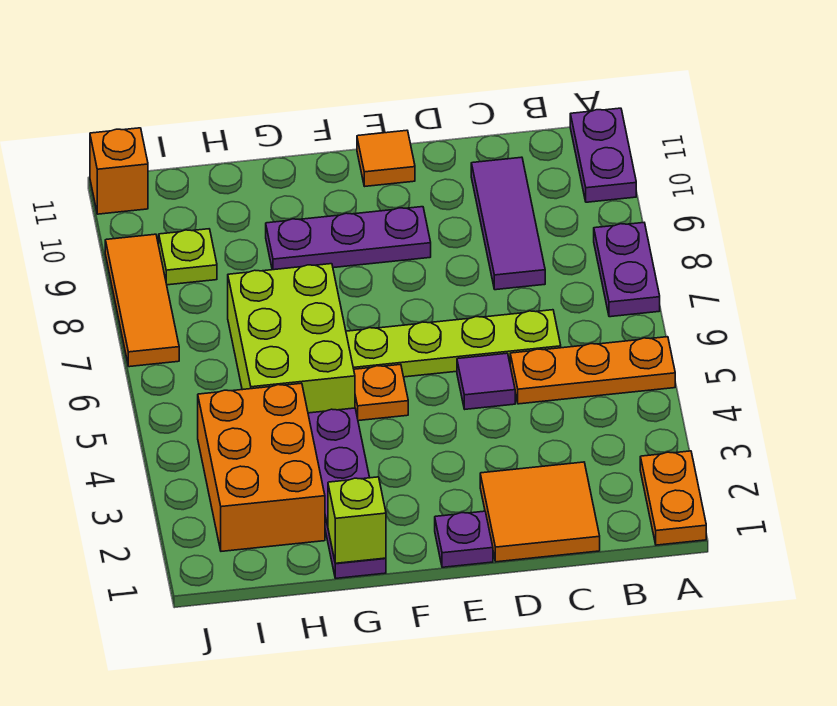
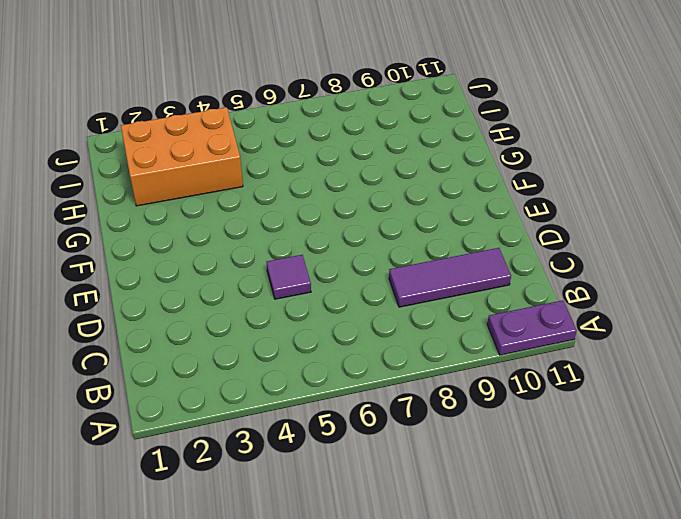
none -> orange 1x2 plate [640,451,706,545]
none -> orange 1x3 plate [510,337,675,404]
none -> purple 1x2 plate [594,223,660,317]

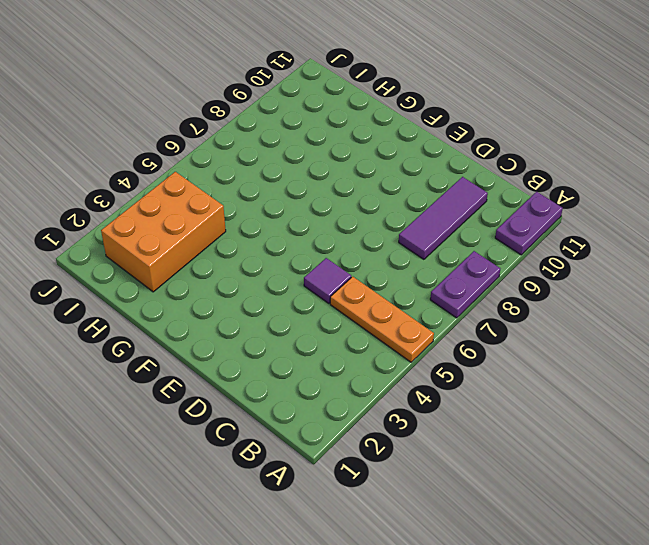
none -> orange 1x2 plate [640,451,706,545]
none -> orange 2x2 tile [480,462,600,562]
none -> lime 1x4 plate [346,310,561,377]

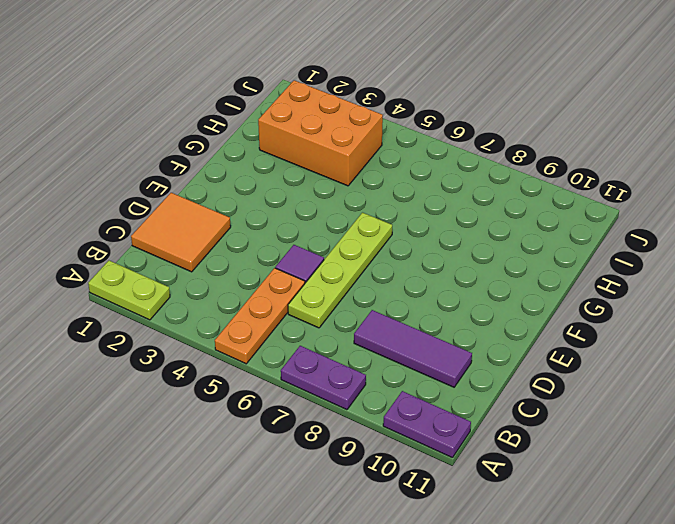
lime 1x2 plate [88,261,170,320] -> orange 1x2 plate [640,451,706,545]
none -> purple 1x1 plate [435,511,493,567]
none -> purple 1x3 plate [266,207,431,270]
none -> orange 1x1 tile [357,130,415,186]

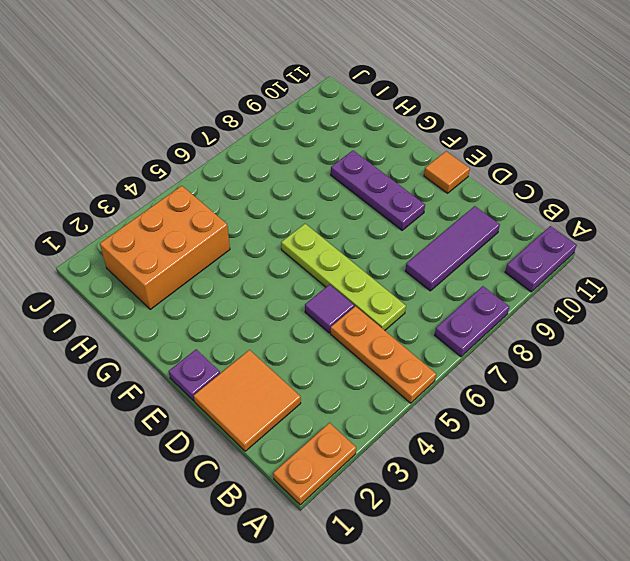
none -> orange 1x1 plate [354,364,408,421]
none -> purple 1x4 plate [308,408,386,578]
none -> lime 2x3 brick [228,264,355,413]

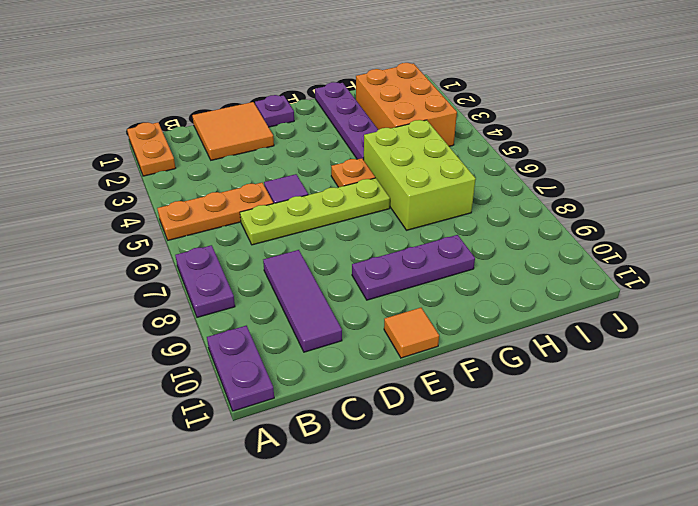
none -> lime 1x1 plate [159,229,217,285]
none -> orange 1x3 tile [105,234,179,367]
none -> orange 1x1 brick [90,128,148,214]

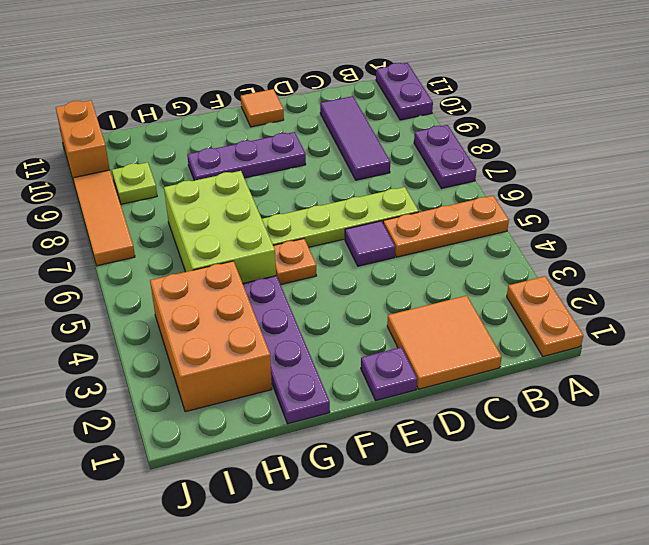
orange 1x2 brick [56,100,110,182] -> orange 1x1 brick [90,128,148,214]
none -> lime 1x1 brick [328,477,386,563]

